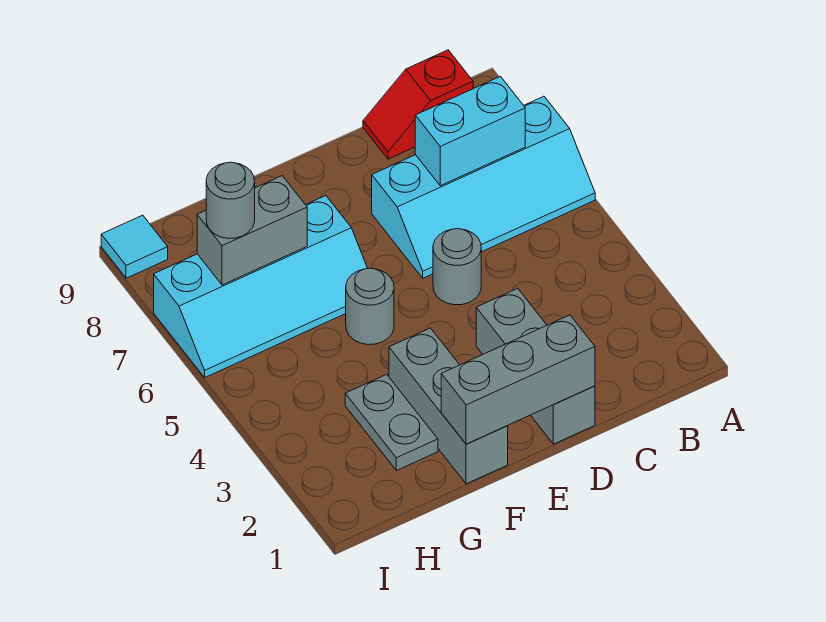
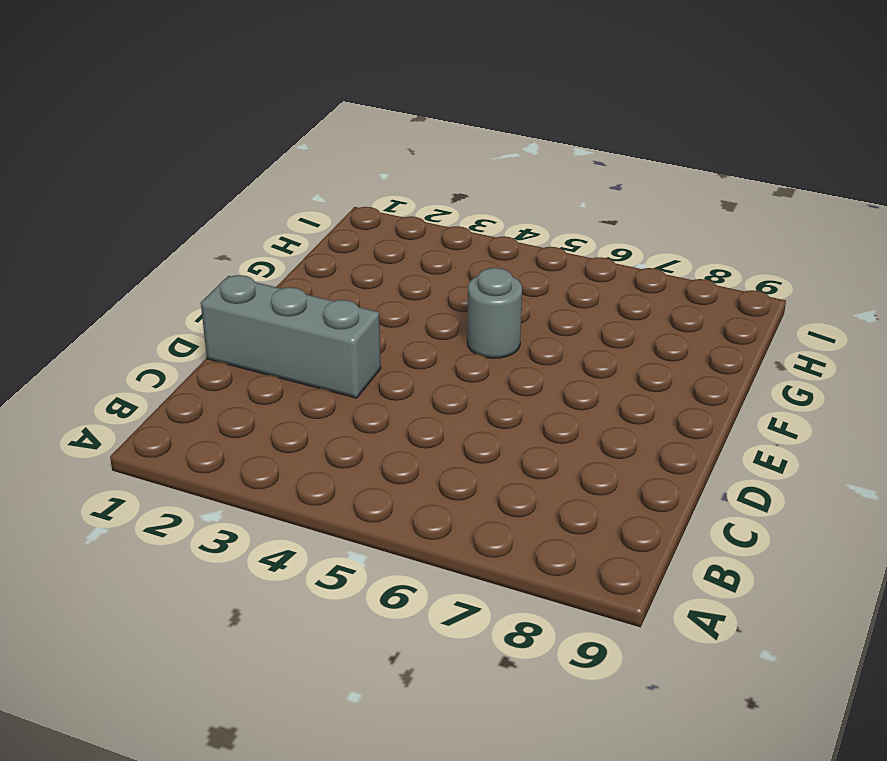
none -> cyan 2x4 slope [372,96,595,278]
none -> red 1x2 slope [363,50,473,159]
none -> grey 1x1 round brick [433,229,481,305]

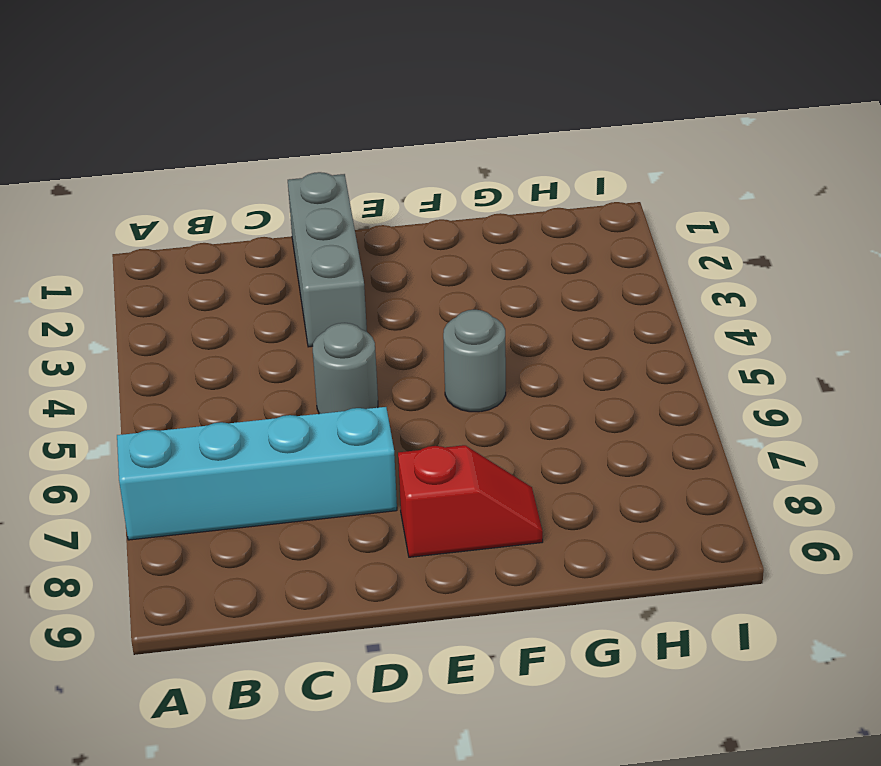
red 1x2 slope [398,445,543,557] -> red 1x2 slope moved to [363,50,473,159]
none -> grey 1x3 brick [389,328,508,484]
none -> cyan 2x4 slope [154,196,368,377]
none -> grey 1x2 plate [345,374,438,471]

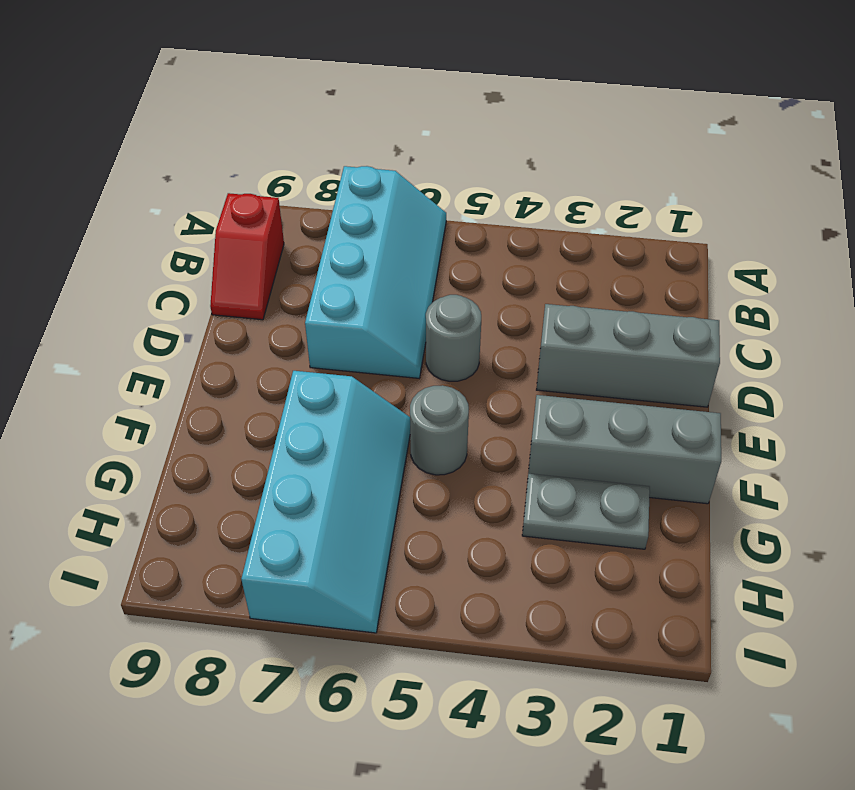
none -> cyan 1x1 tile [101,215,168,278]
none -> cyan 1x2 brick [415,76,525,186]
none -> grey 1x3 brick [441,315,595,444]

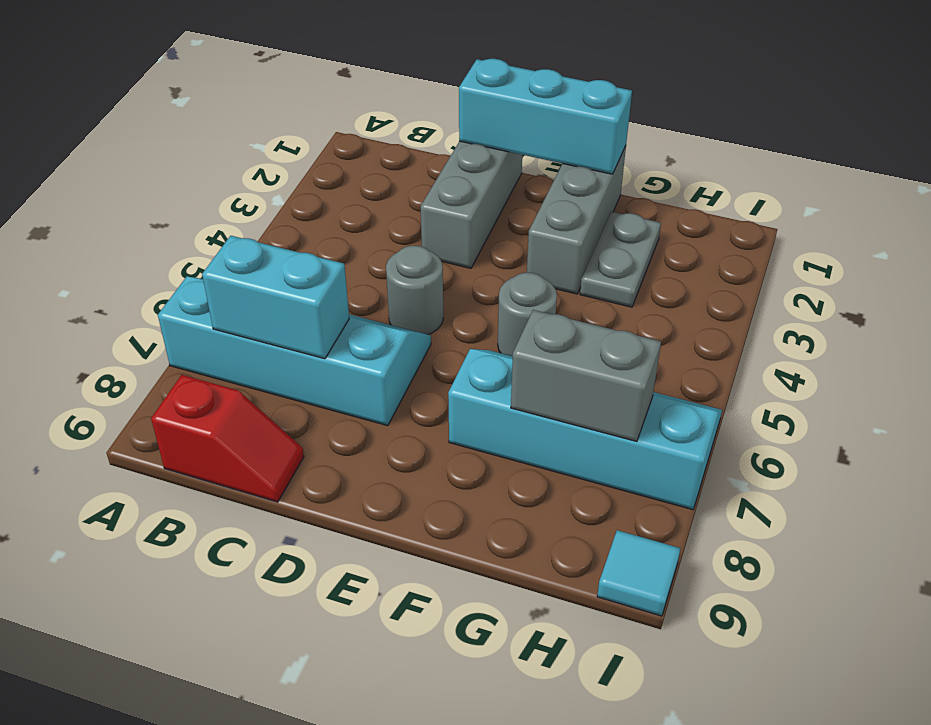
cyan 1x3 brick [459,59,632,174] -> grey 1x3 brick [441,315,595,444]
none -> grey 1x1 round brick [206,162,255,239]

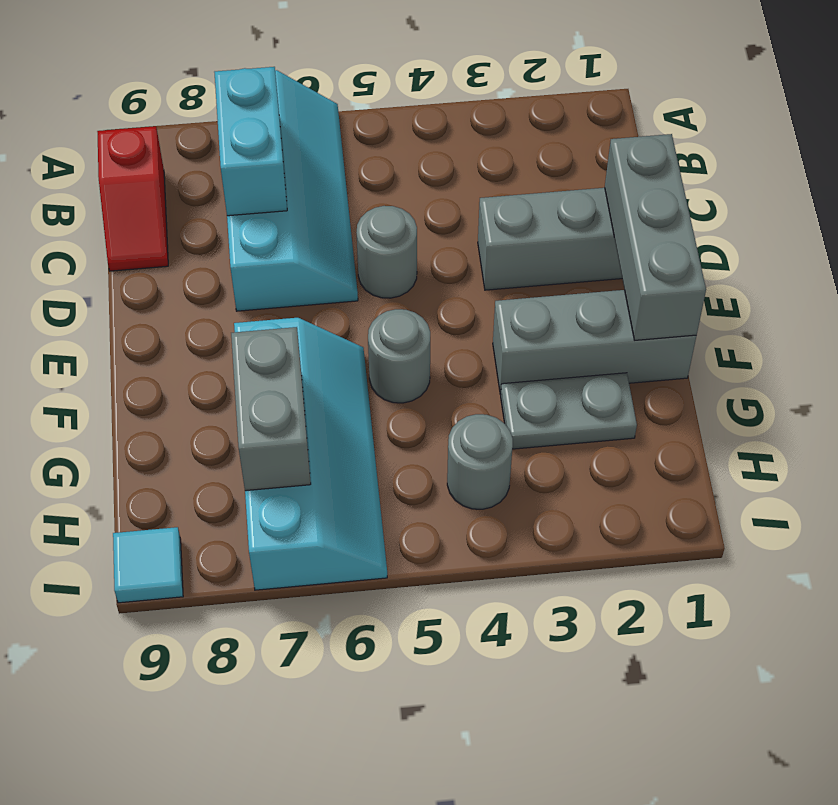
grey 1x1 round brick [447,414,513,509] -> grey 1x1 round brick moved to [206,162,255,239]

